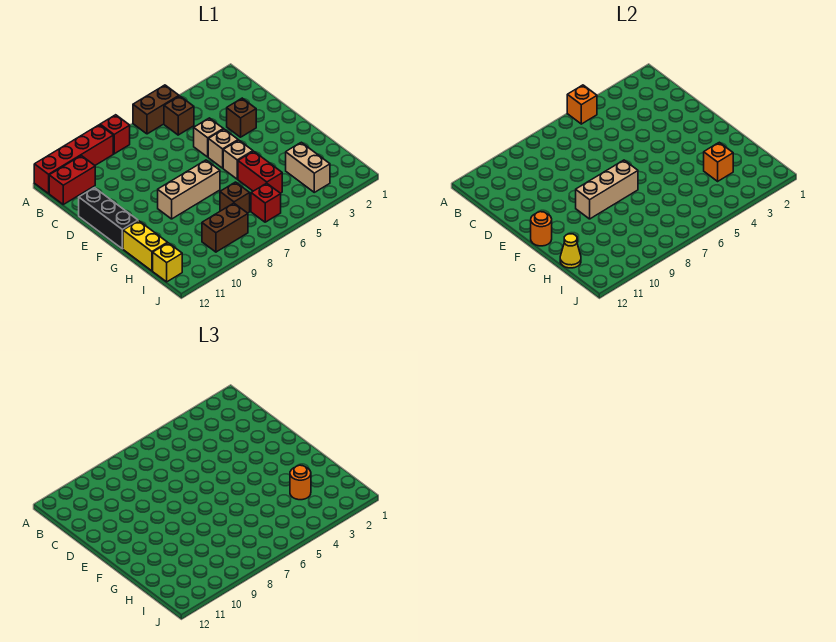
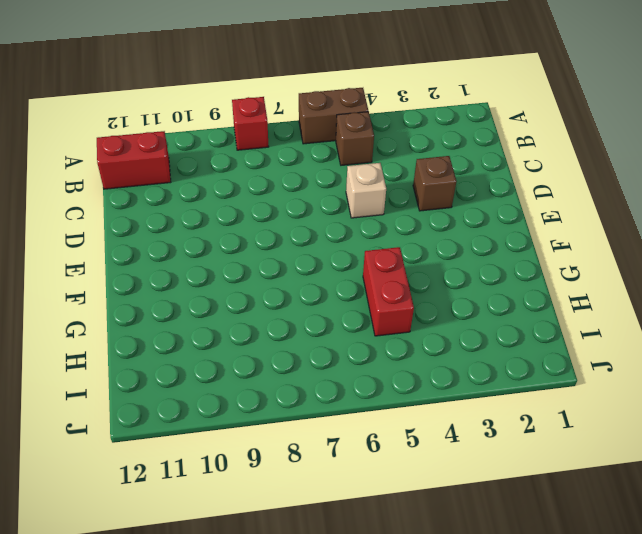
none -> red 1x4 brick [34,125,113,193]
none -> black 1x3 brick [79,188,138,249]
none -> tan 1x1 brick [208,129,238,168]

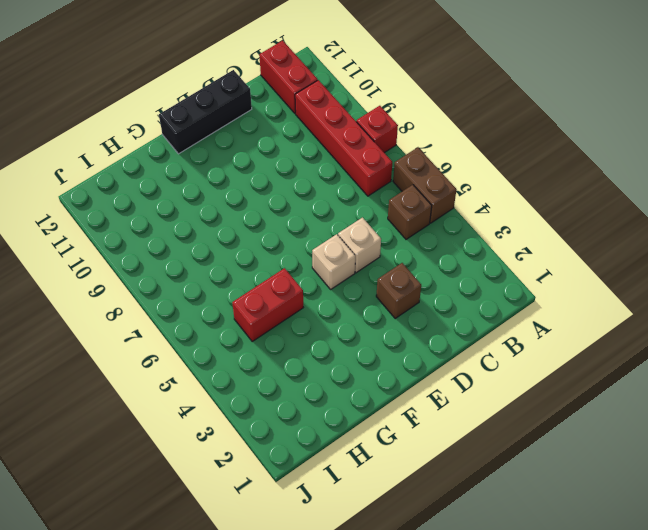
red 1x4 brick [295,80,392,196] -> red 1x4 brick moved to [34,125,113,193]
none -> tan 1x1 brick [223,140,253,179]
none -> tan 1x3 brick [158,160,220,219]
none -> yellow 1x2 brick [123,221,168,271]

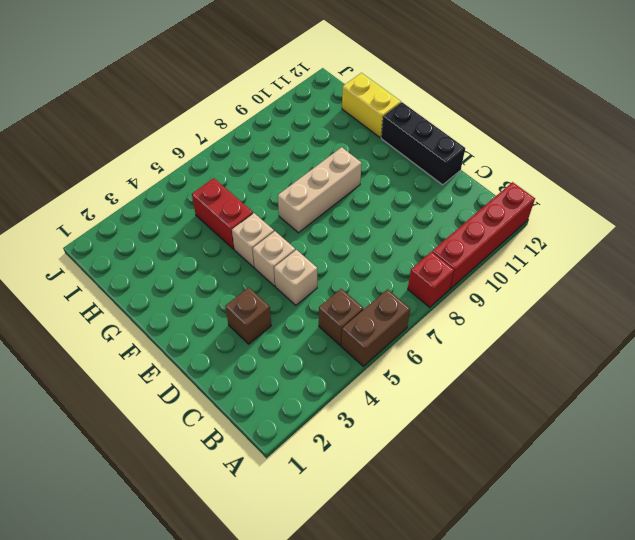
none -> red 1x2 brick [49,156,95,204]
none -> tan 1x2 brick [286,142,330,192]
none -> brown 1x1 brick [220,182,250,213]

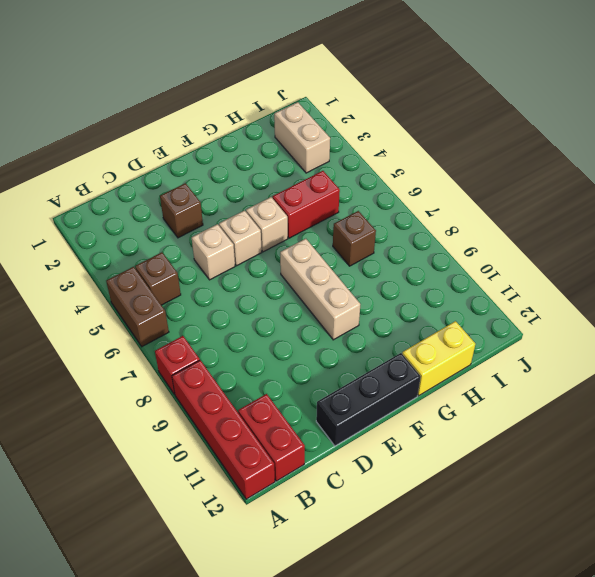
tan 1x2 brick [274,102,330,173] -> tan 1x2 brick turned to [286,142,330,192]
none -> red 1x1 brick [251,183,281,222]
none -> brown 1x2 brick [202,203,248,252]
none -> yellow 1x1 brick [153,243,182,282]

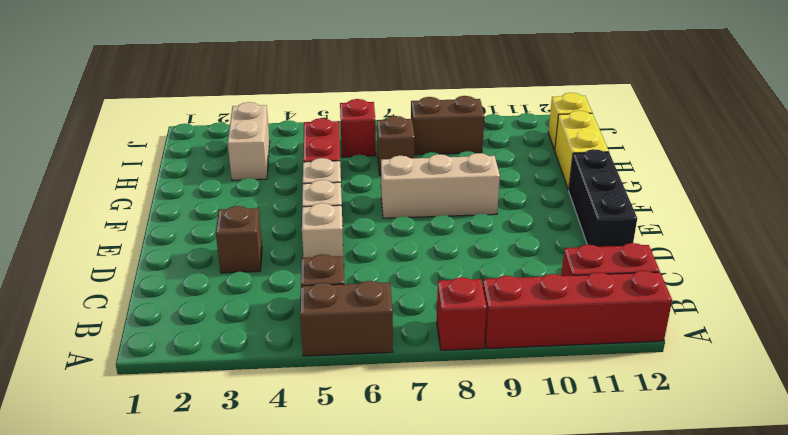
none -> orange 1x1 brick [567,85,597,124]
none -> tan 1x3 brick [576,160,638,219]
none -> orange 1x1 round brick [531,212,552,246]

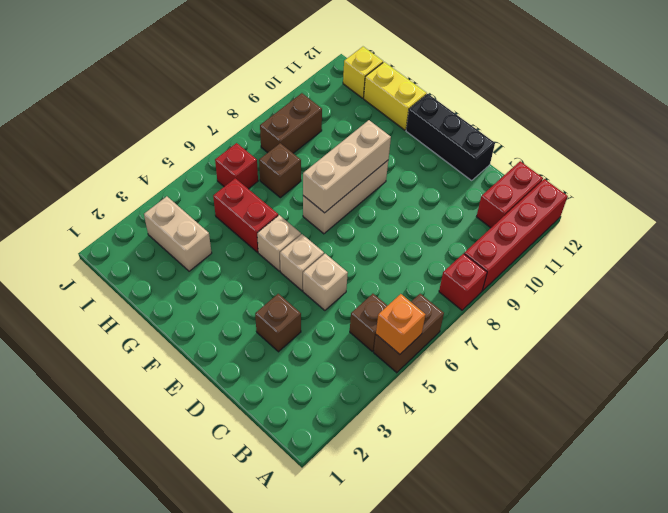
none -> orange 1x1 round brick [531,212,552,246]
none -> orange 1x1 brick [704,142,733,181]
none -> yellow 1x1 cone [560,234,581,268]

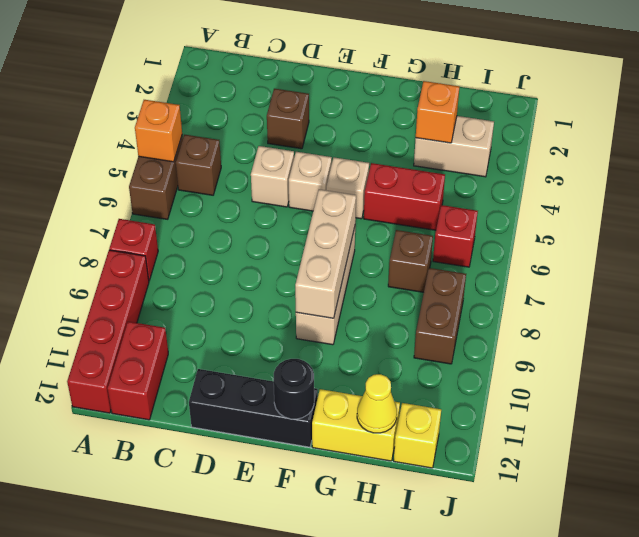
black 1x1 round brick [274,359,314,419] -> orange 1x1 round brick [531,212,552,246]
none -> orange 1x1 round brick [290,465,311,500]

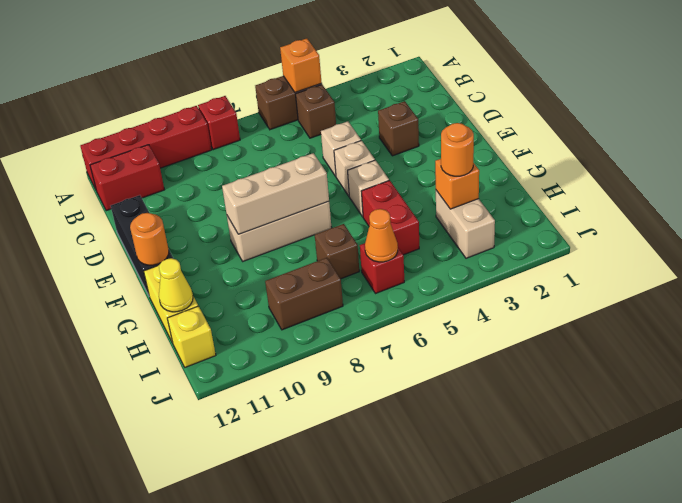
orange 1x1 cone [365,209,398,262] -> none

